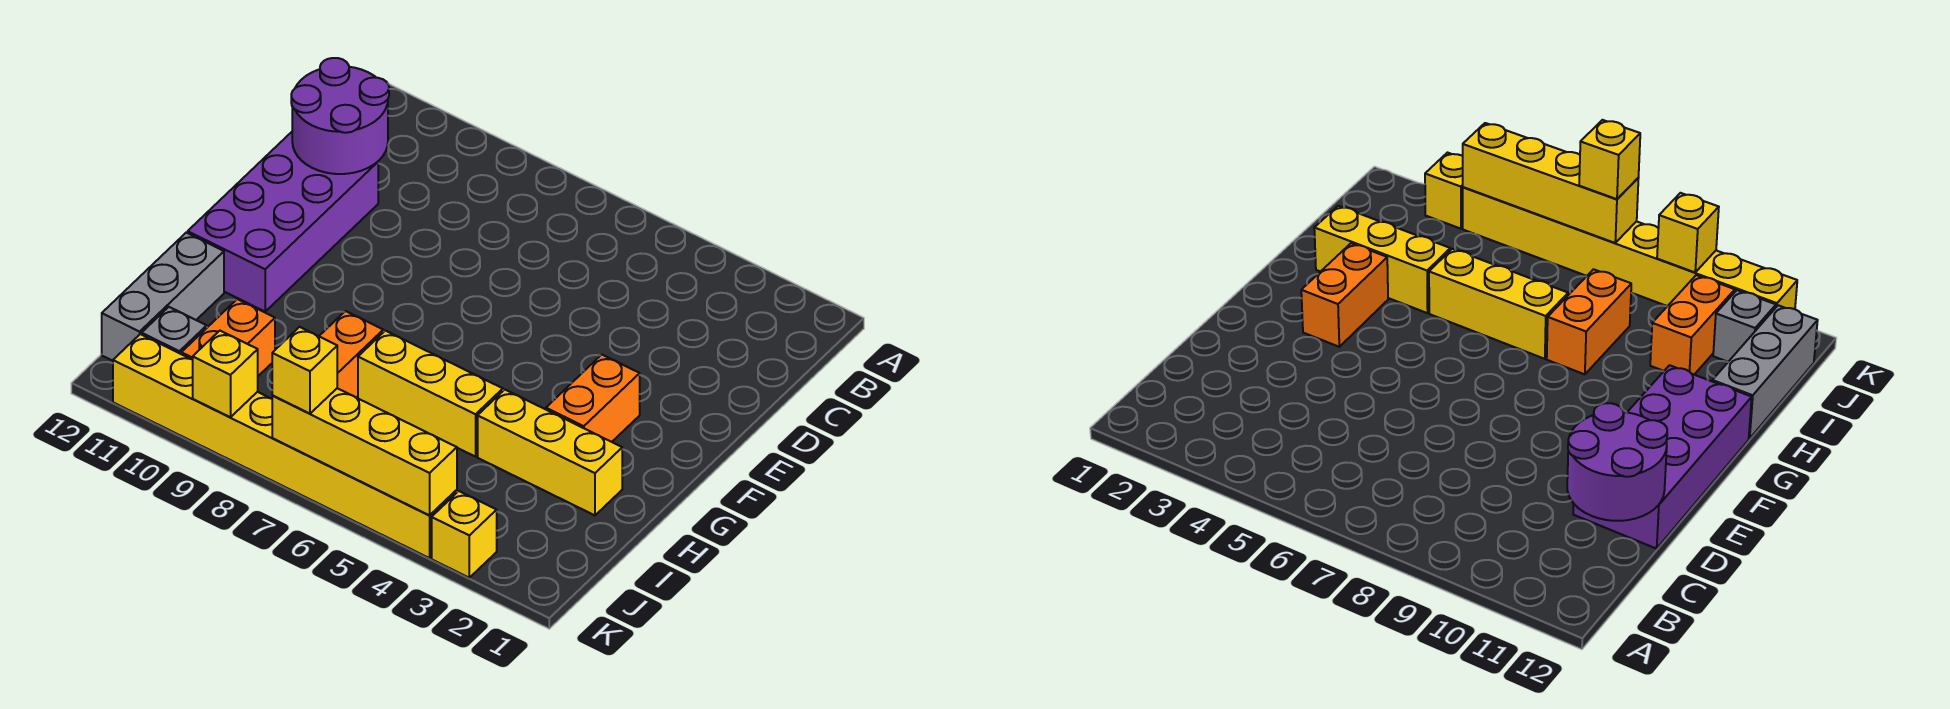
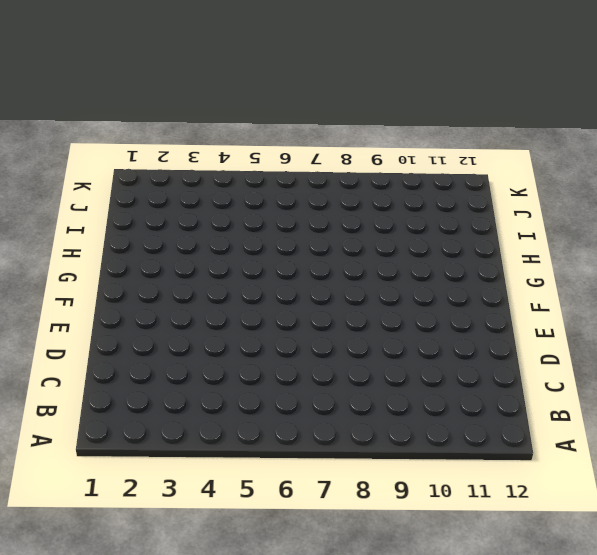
none -> purple 2x4 brick [188,132,378,311]
none -> orange 1x2 brick [546,355,640,442]
none -> yellow 1x3 brick [478,390,622,515]

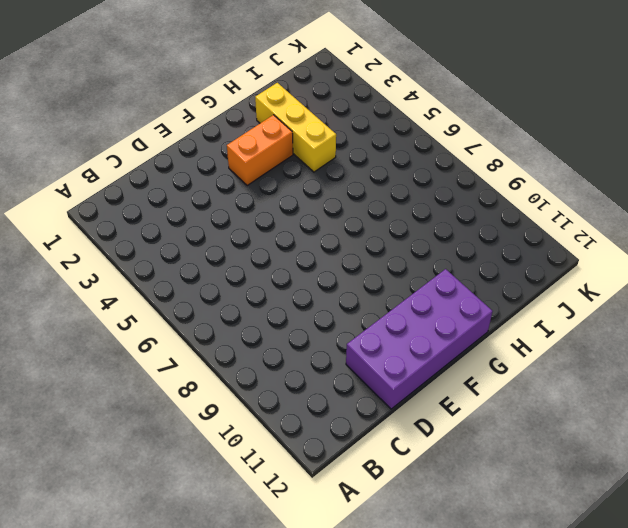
none -> yellow 1x3 brick [358,331,503,457]
none -> orange 1x2 brick [319,311,383,398]
none -> grey 1x3 brick [102,233,224,361]

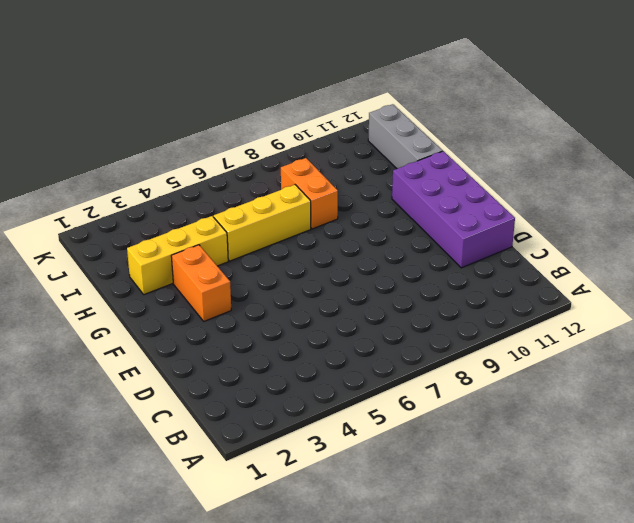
none -> orange 1x2 brick [181,299,275,376]
none -> grey 1x1 brick [142,307,207,354]
none -> yellow 1x1 brick [432,491,497,578]

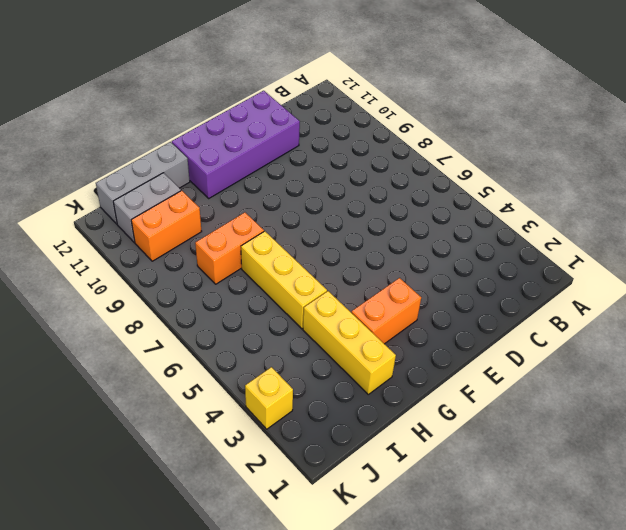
grey 1x2 brick [113,173,181,243] -> grey 1x1 brick [142,307,207,354]
none -> yellow 1x8 brick [113,334,457,558]
none -> purple 2x2 round brick [291,58,389,174]
none -> yellow 1x4 brick [272,388,457,515]

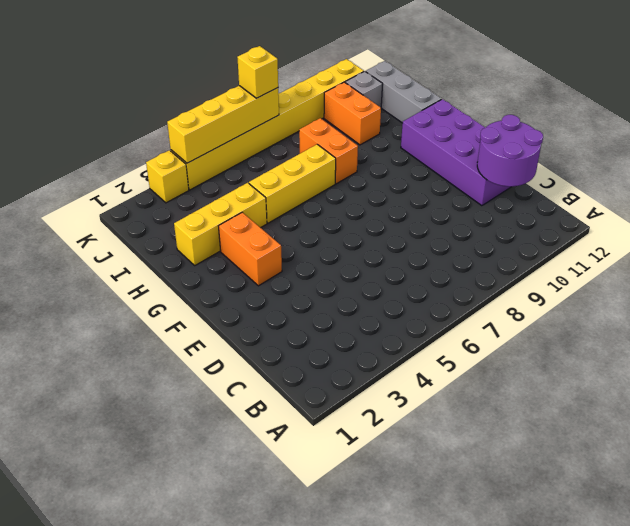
none -> yellow 1x1 brick [193,331,258,417]

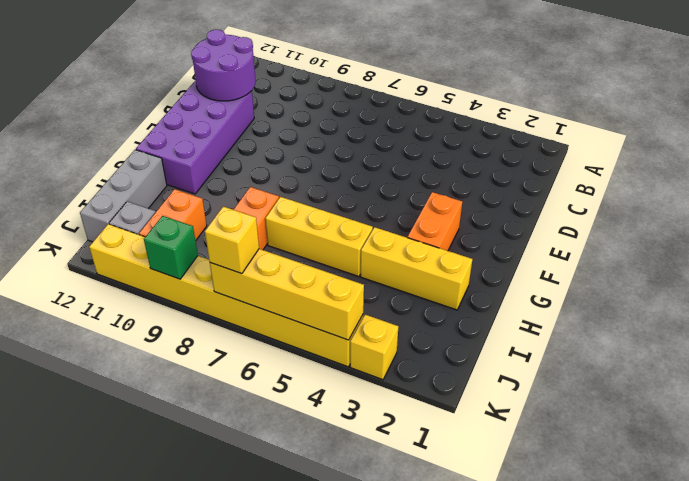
green 1x1 brick [144,216,198,279] -> yellow 1x1 brick [193,331,258,417]

